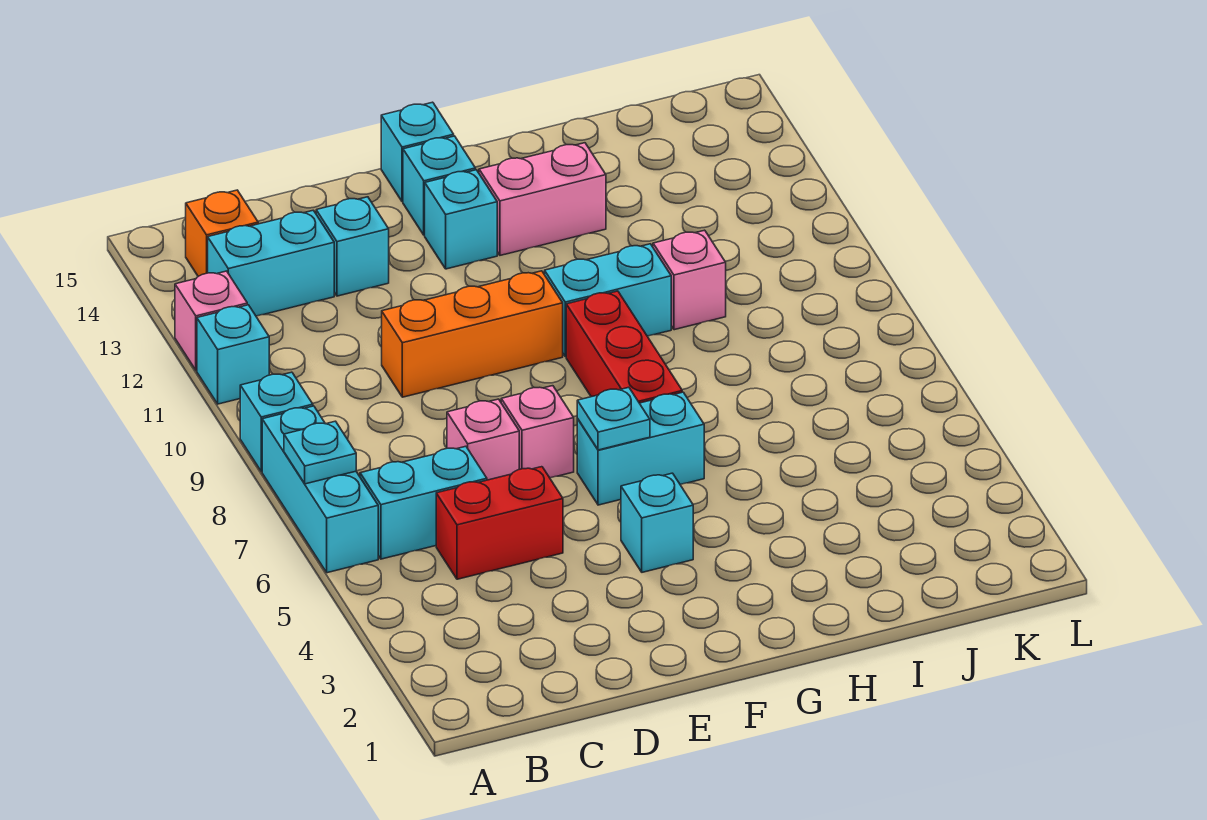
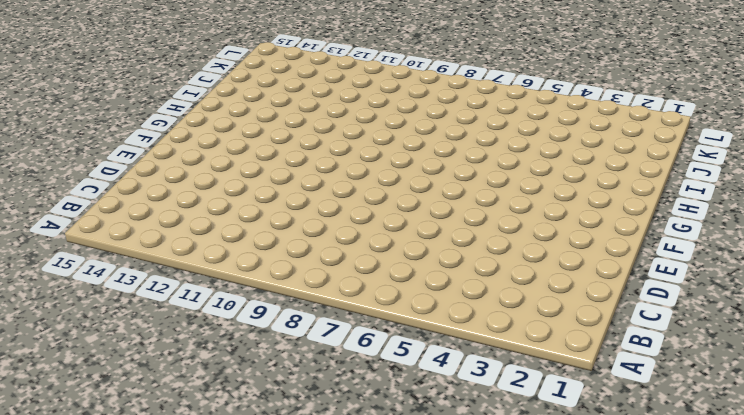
none -> cyan 1x3 brick [262,406,378,573]
none -> cyan 1x1 brick [240,372,313,472]
none -> cyan 1x1 brick [197,305,269,404]

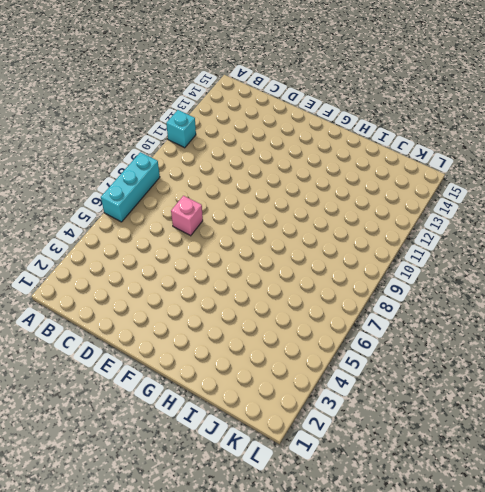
none -> cyan 1x1 brick [240,372,313,472]
none -> pink 1x1 brick [175,271,247,370]
none -> cyan 1x2 brick [360,446,487,559]

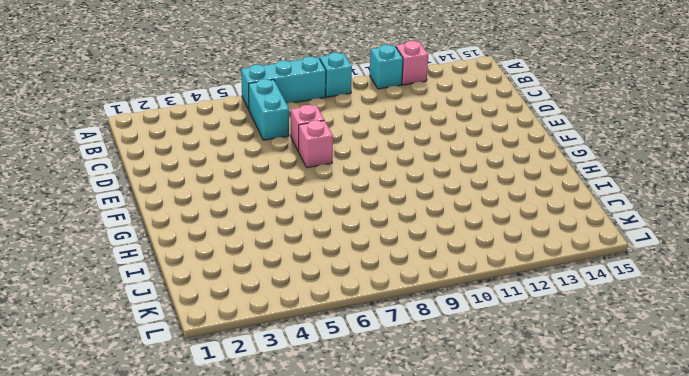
none -> cyan 1x2 brick [208,210,334,316]
none -> orange 1x1 brick [186,190,258,276]
none -> red 1x2 brick [436,467,563,579]

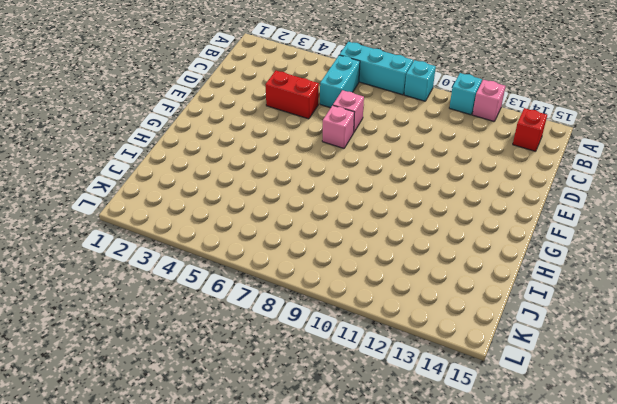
red 1x1 brick [513,108,547,151] -> orange 1x1 brick [186,190,258,276]
red 1x2 brick [265,70,319,119] -> red 1x2 brick turned to [436,467,563,579]
none -> cyan 1x2 brick [208,210,334,316]
none -> orange 1x3 brick [382,271,563,397]
none -> cyan 1x1 brick [316,197,389,296]

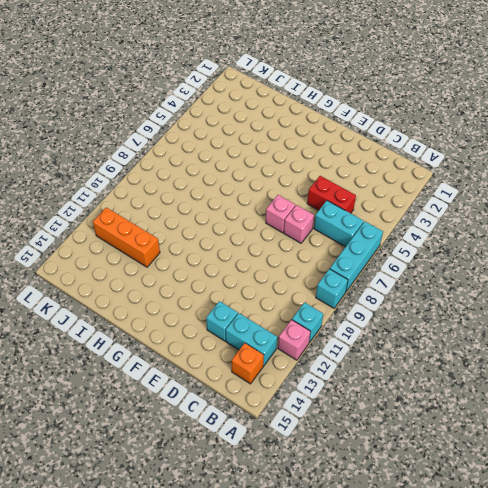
orange 1x3 brick [93,207,160,267] -> orange 1x3 brick moved to [382,271,563,397]
none -> cyan 1x1 brick [621,473,693,572]
none -> cyan 1x2 brick [577,392,704,505]
none -> cyan 1x1 brick [425,170,497,269]

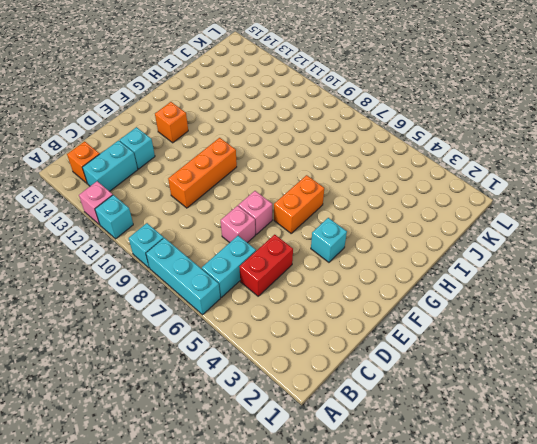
orange 1x2 brick [274,175,324,233] -> cyan 1x2 brick [577,392,704,505]
orange 1x1 brick [155,102,188,143] -> cyan 1x1 brick [425,170,497,269]
none -> cyan 1x1 brick [403,136,475,235]
none -> cyan 1x1 brick [381,102,454,202]
none -> red 1x3 brick [566,291,682,403]

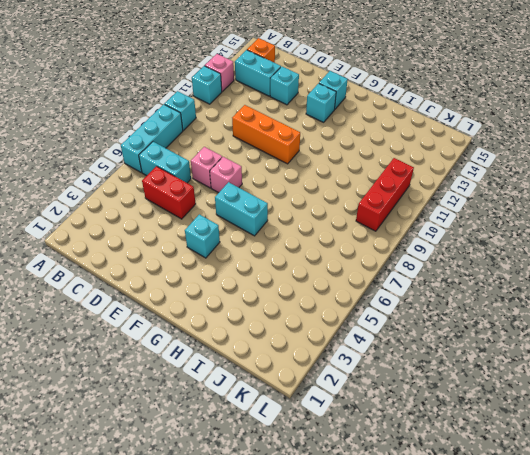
red 1x3 brick [356,158,414,231] -> red 1x3 brick moved to [566,291,682,403]
none -> cyan 1x1 brick [381,102,454,202]
none -> cyan 1x2 brick [545,244,671,357]
none -> pink 1x2 brick [479,143,606,255]

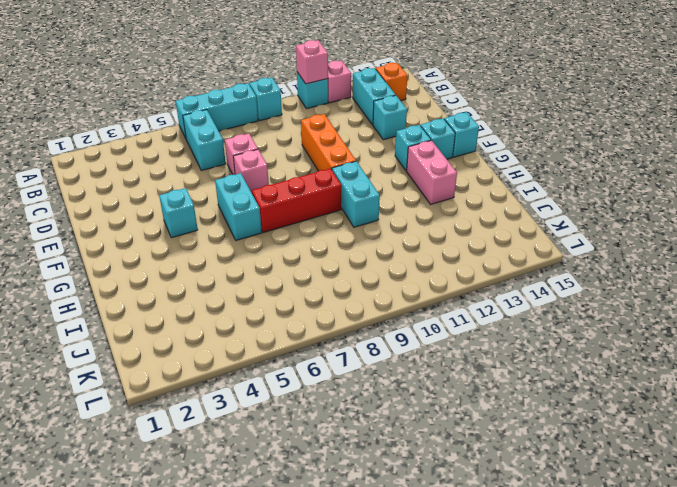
pink 1x1 brick [296,40,328,84] -> pink 1x1 brick moved to [653,230,726,330]
none -> red 1x2 brick [436,467,563,579]
none -> cyan 1x1 plate [284,421,356,484]
none -> cyan 1x1 plate [577,387,650,450]

